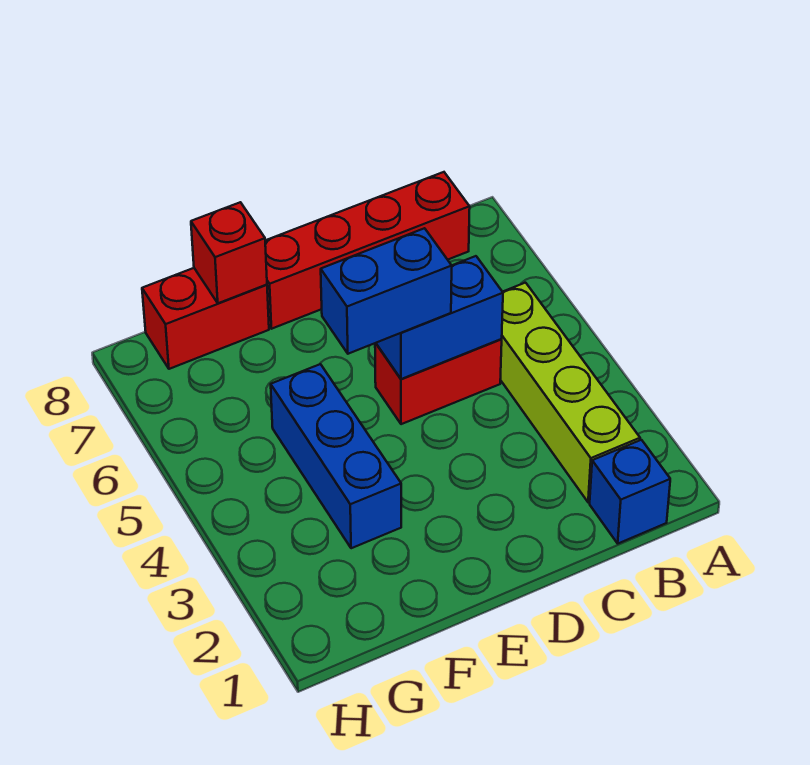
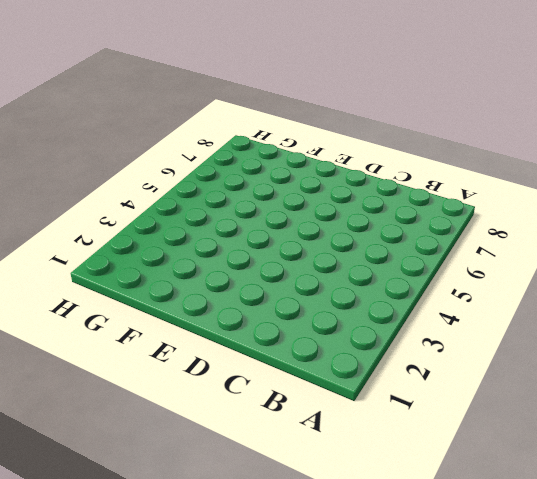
none -> blue 1x1 brick [590,440,670,543]
none -> lime 1x4 brick [500,283,640,502]

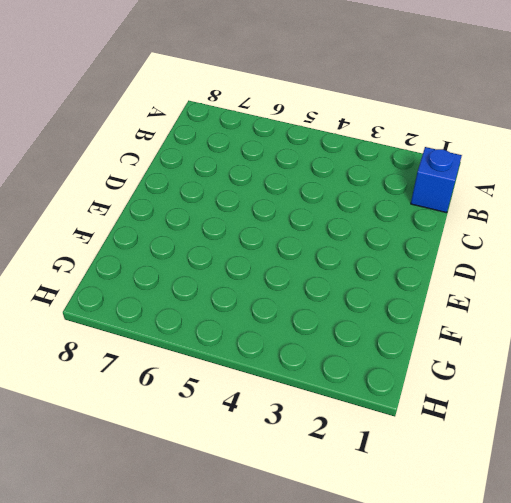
none -> lime 1x4 brick [500,283,640,502]
none -> red 1x4 brick [265,172,470,329]

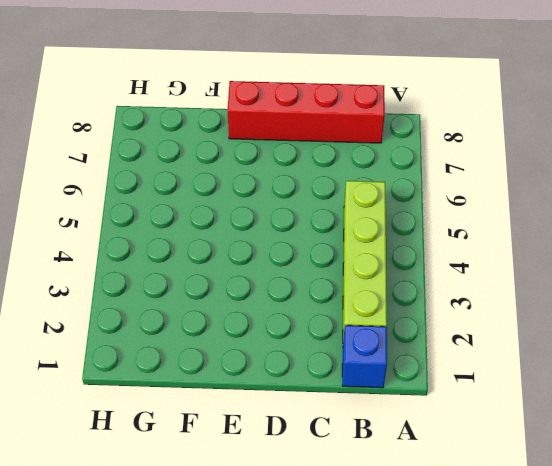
none -> red 1x2 brick [375,339,502,424]
none -> blue 1x3 brick [271,364,401,548]

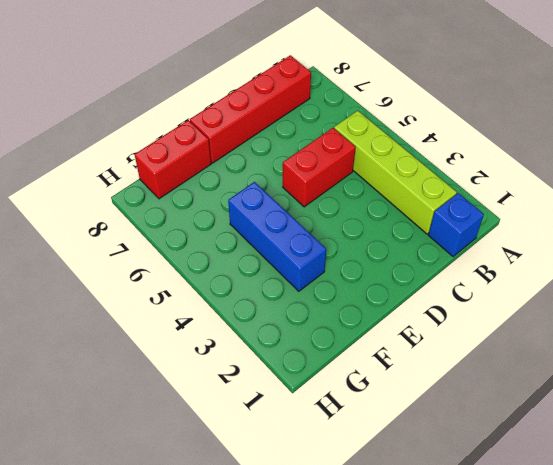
none -> blue 1x2 brick [376,256,503,379]
none -> red 1x1 brick [191,202,267,303]

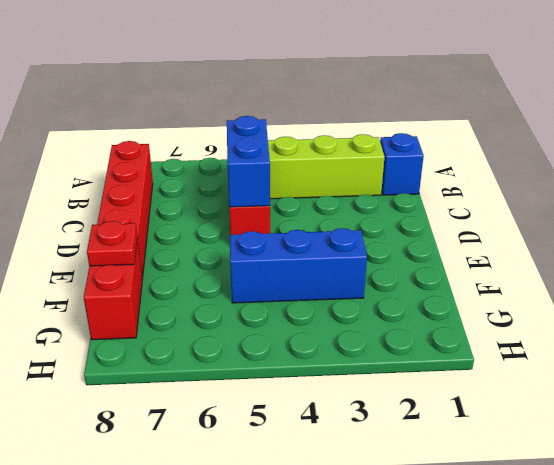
red 1x1 plate [87,221,137,266] -> red 1x1 brick [191,202,267,303]
none -> blue 1x2 brick [321,228,452,354]

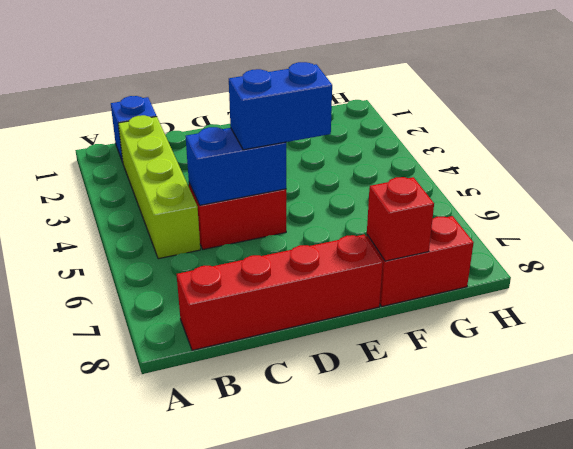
none -> blue 1x3 brick [271,364,401,548]

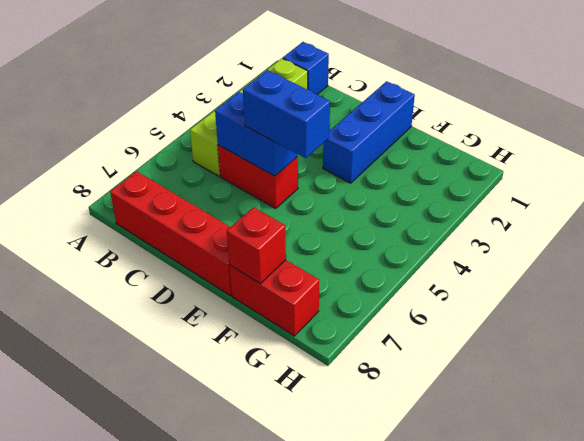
blue 1x3 brick [323,81,415,183] -> blue 1x3 brick moved to [271,364,401,548]

